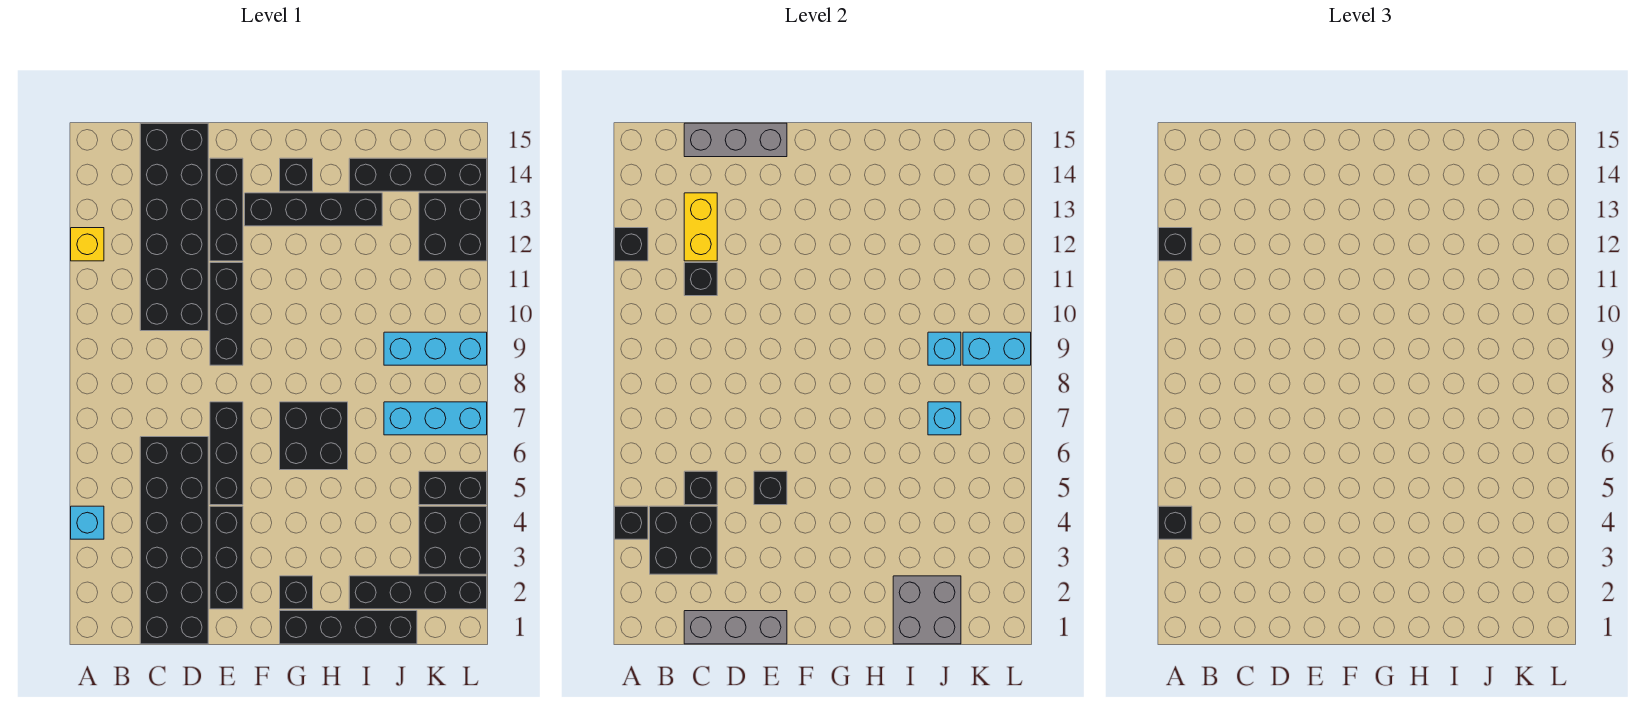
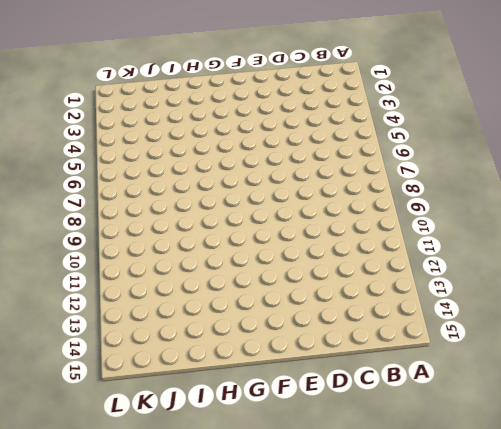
none -> cyan 1x1 brick [71,506,104,539]
none -> yellow 1x1 brick [71,228,104,261]
none -> black 2x6 brick [140,437,208,644]
none -> black 2x6 brick [140,123,208,331]

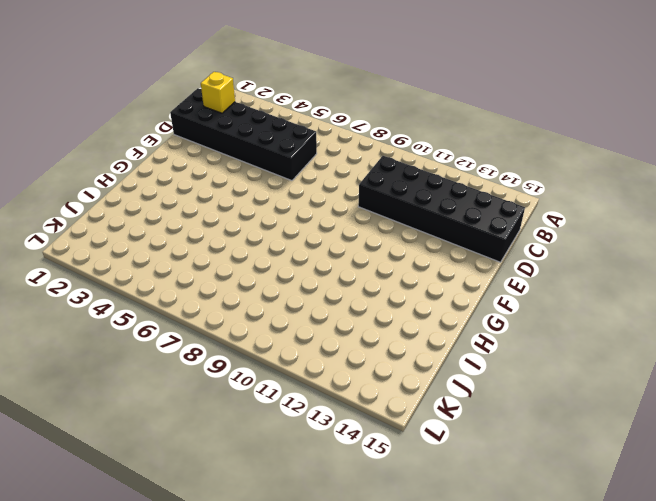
yellow 1x1 brick [201,72,235,113] -> yellow 1x1 brick moved to [71,228,104,261]
none -> cyan 1x1 brick [71,506,104,539]
none -> black 1x3 brick [210,506,243,609]
none -> black 1x3 brick [210,402,243,505]
none -> black 1x3 brick [210,263,243,365]

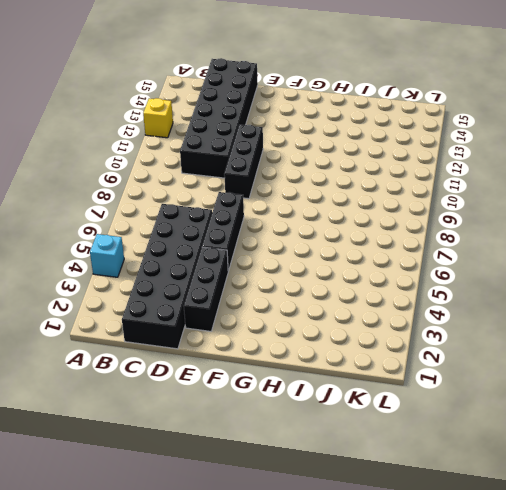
none -> black 1x3 brick [210,158,243,261]
none -> black 1x4 brick [245,193,382,226]
none -> black 1x4 brick [280,611,417,644]
none -> black 1x1 brick [280,576,313,609]

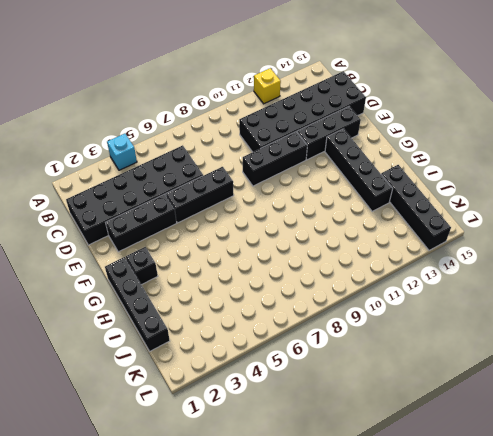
none -> black 2x2 brick [280,402,348,470]
none -> black 1x1 brick [280,158,313,191]
none -> black 1x4 brick [349,576,487,609]
none -> cyan 1x3 brick [384,402,487,435]

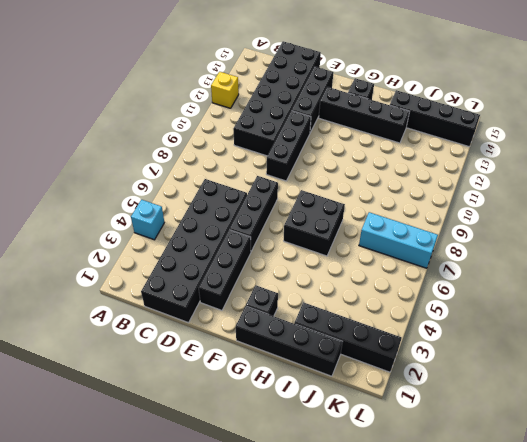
none -> cyan 1x3 brick [384,332,487,365]
none -> black 2x2 brick [419,506,487,574]
none -> black 1x2 brick [419,471,487,505]
none -> black 2x2 brick [419,193,487,261]

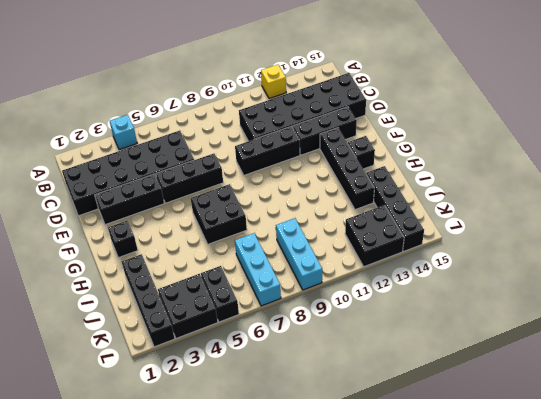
none -> black 1x4 brick [280,611,417,644]
none -> black 1x1 brick [615,506,648,539]
none -> black 1x1 brick [615,228,648,261]
none -> black 2x2 brick [650,506,717,574]

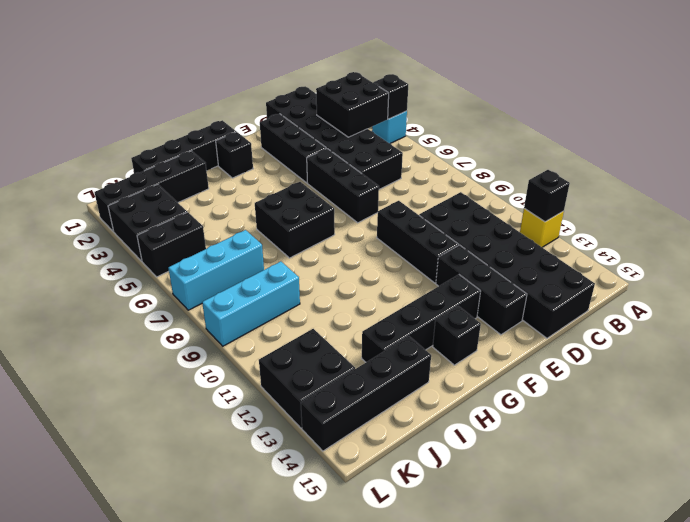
none -> grey 1x3 brick [684,611,787,644]
none -> black 1x1 brick [684,471,717,505]
none -> black 1x1 brick [684,263,717,296]
none -> yellow 1x2 brick [684,193,717,261]

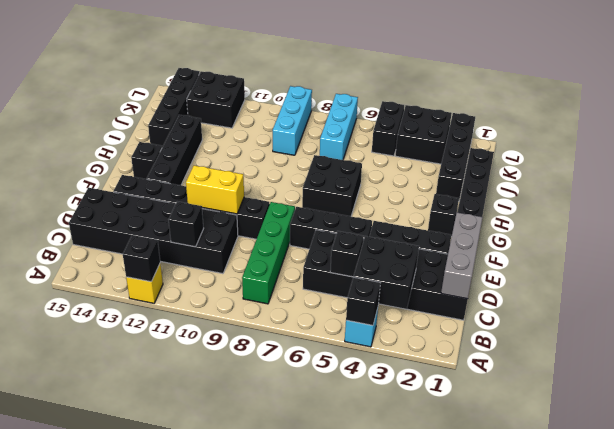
green 1x4 brick [242,202,295,304] -> none
yellow 1x2 brick [186,165,244,214] -> yellow 1x2 brick moved to [684,193,717,261]
none -> grey 1x3 brick [684,123,787,157]
none -> black 1x1 brick [754,471,787,505]
none -> grey 2x2 brick [893,576,961,644]
none -> cyan 1x1 brick [928,402,961,435]

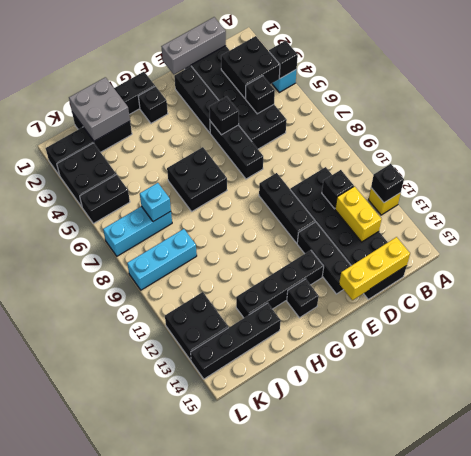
yellow 1x3 brick [339,237,410,300] -> grey 1x3 brick [684,123,787,157]
none -> cyan 1x1 brick [928,332,961,365]
none -> cyan 1x2 brick [963,332,1031,365]
none -> black 1x1 brick [1159,506,1192,539]
none -> black 1x1 brick [1159,228,1192,261]

